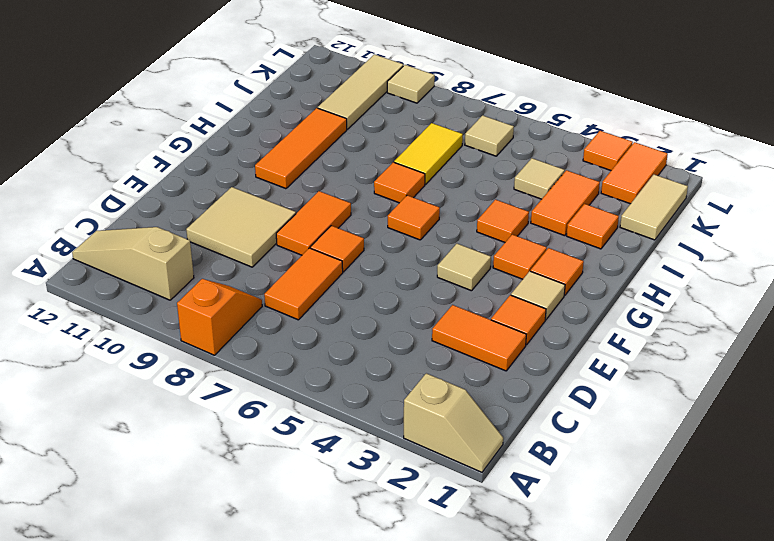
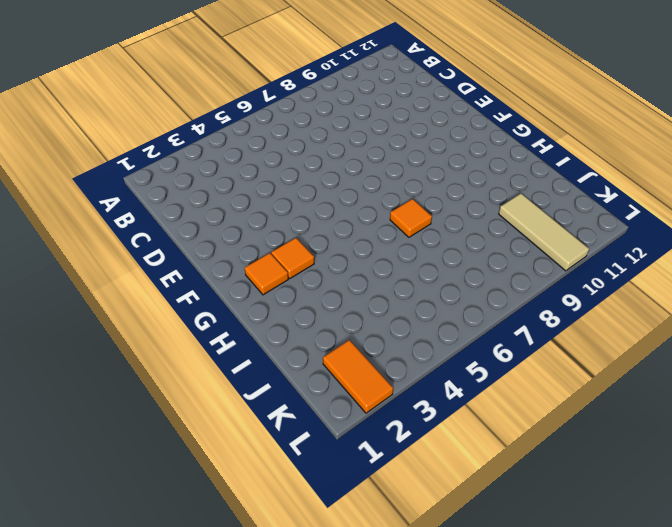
none -> tan 1x2 slope [404,373,503,472]
none -> orange 1x2 slope [177,279,262,355]
none -> tan 1x3 slope [72,227,194,300]

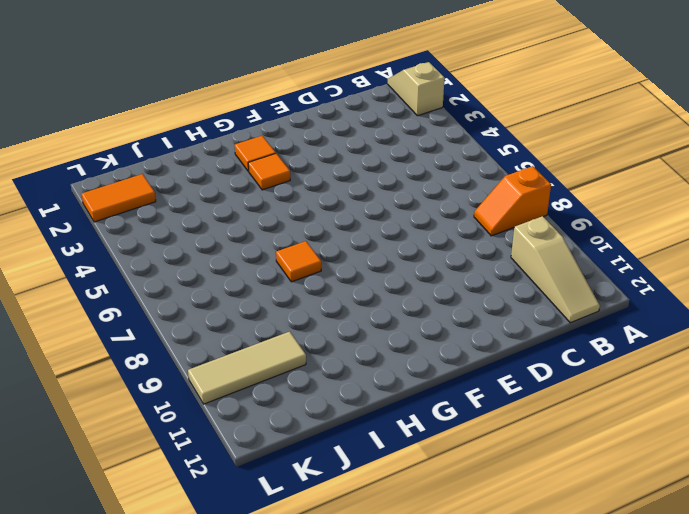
none -> orange 1x2 tile [264,248,343,320]
none -> orange 1x2 tile [432,305,526,371]
none -> tan 2x2 tile [186,187,296,267]

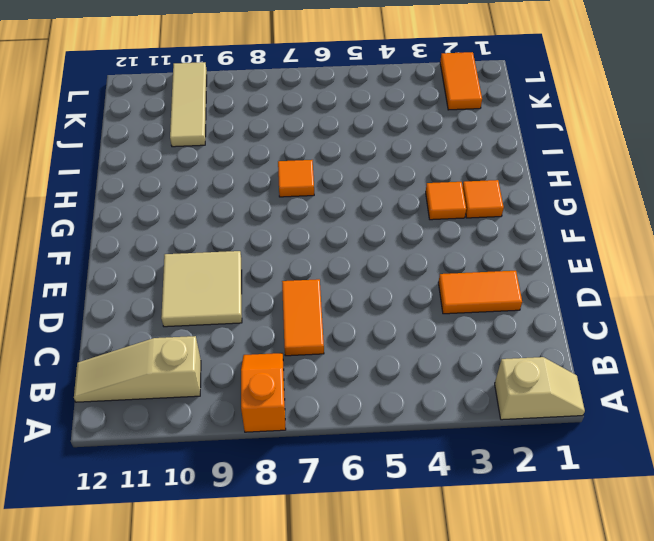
none -> orange 1x1 tile [491,295,546,345]
none -> orange 1x1 tile [310,226,364,272]
none -> orange 1x2 tile [276,191,351,255]

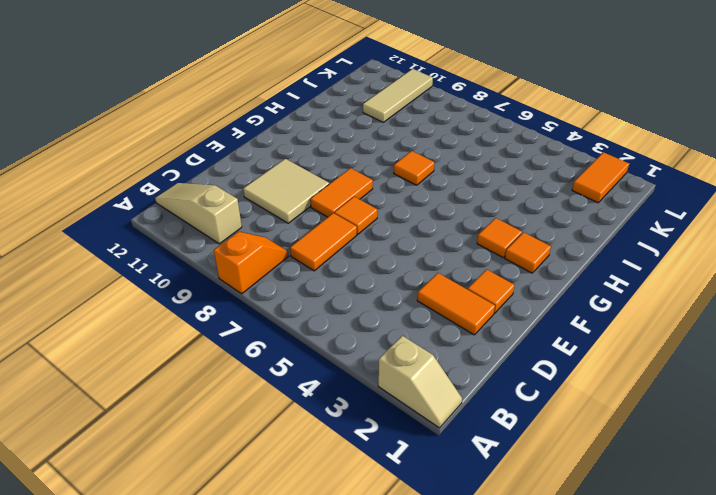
none -> tan 1x1 tile [511,271,565,320]
none -> tan 1x1 tile [437,244,491,291]
none -> orange 1x1 tile [388,195,440,240]

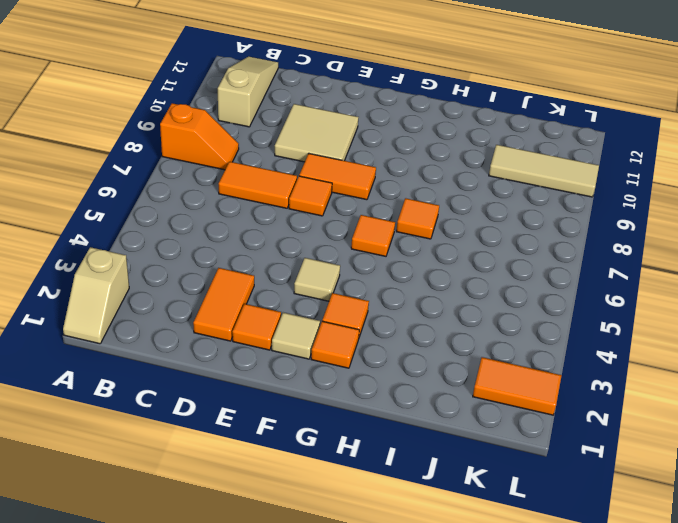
none -> orange 1x3 tile [255,108,347,189]
none -> orange 1x1 tile [477,200,529,242]
none -> orange 1x1 tile [567,204,619,249]

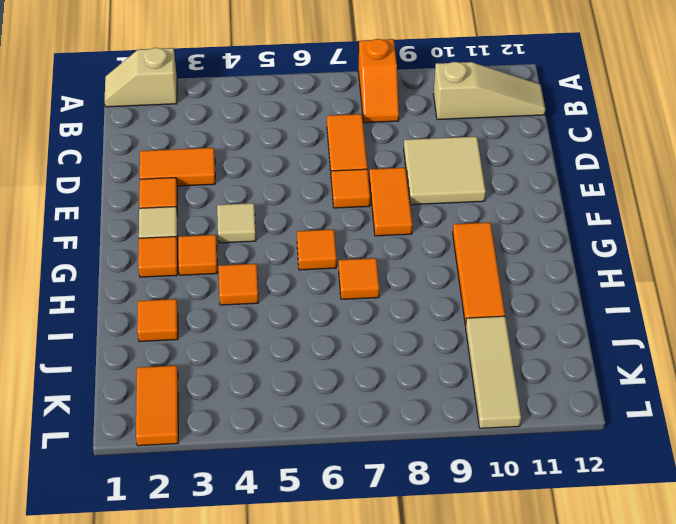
none -> orange 1x2 tile [531,170,600,236]
none -> yellow 1x2 tile [394,123,463,184]
none -> tan 1x2 tile [620,175,688,240]

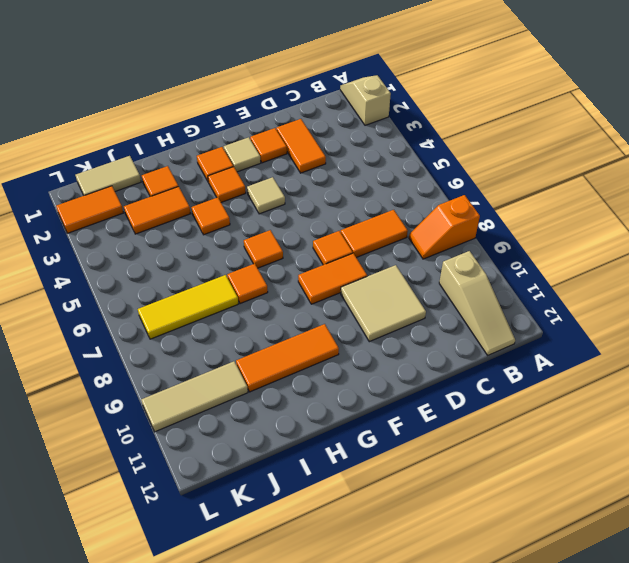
yellow 1x3 tile [138,275,239,339] -> yellow 1x2 tile [394,123,463,184]
none -> tan 1x1 tile [514,158,565,199]
none -> tan 1x1 tile [465,115,514,156]
none -> orange 1x1 tile [583,131,633,170]

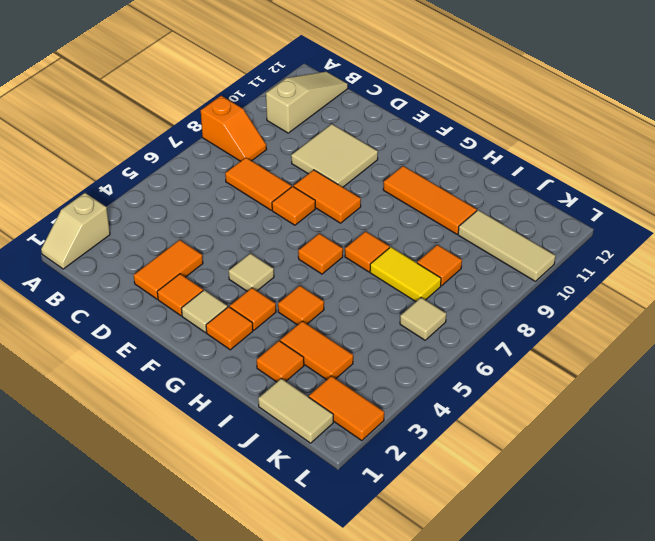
orange 1x1 tile [417,245,462,286] -> orange 1x1 tile moved to [583,131,633,170]
none -> tan 1x1 tile [514,158,565,199]
none -> tan 1x1 tile [387,65,435,103]

